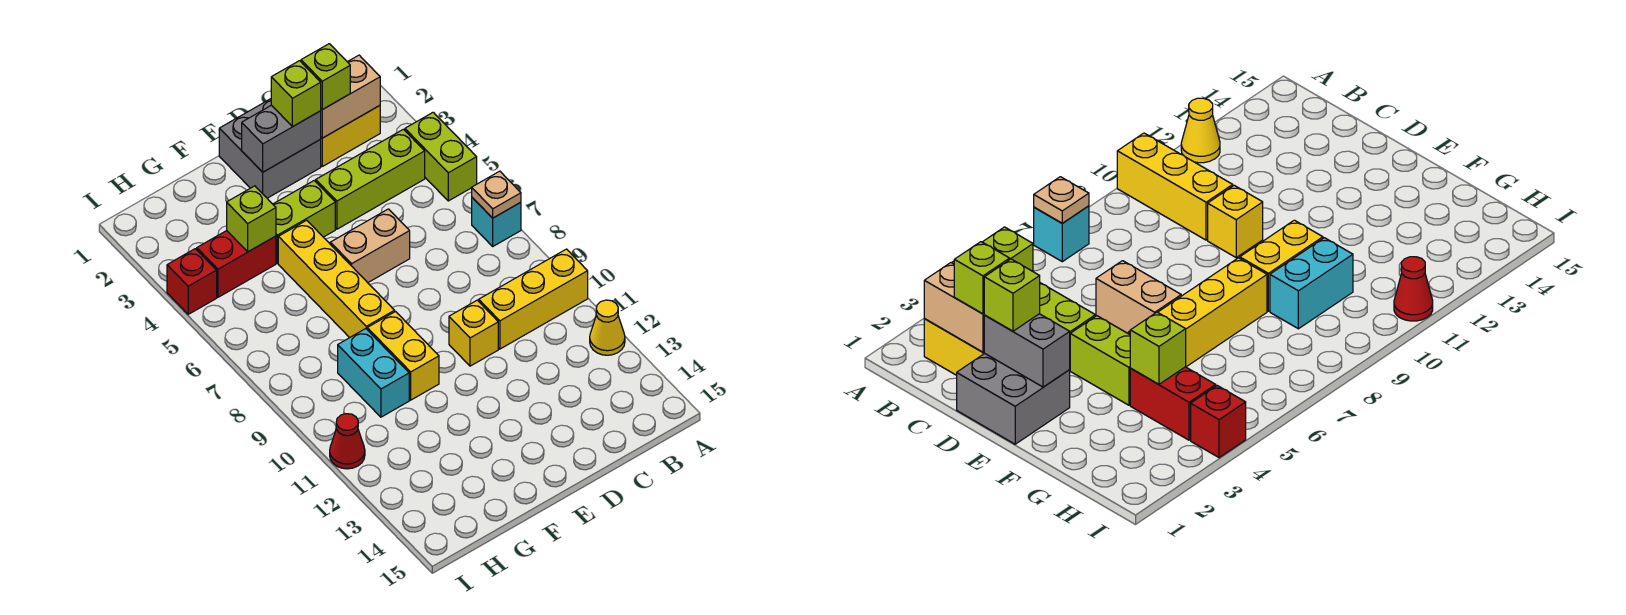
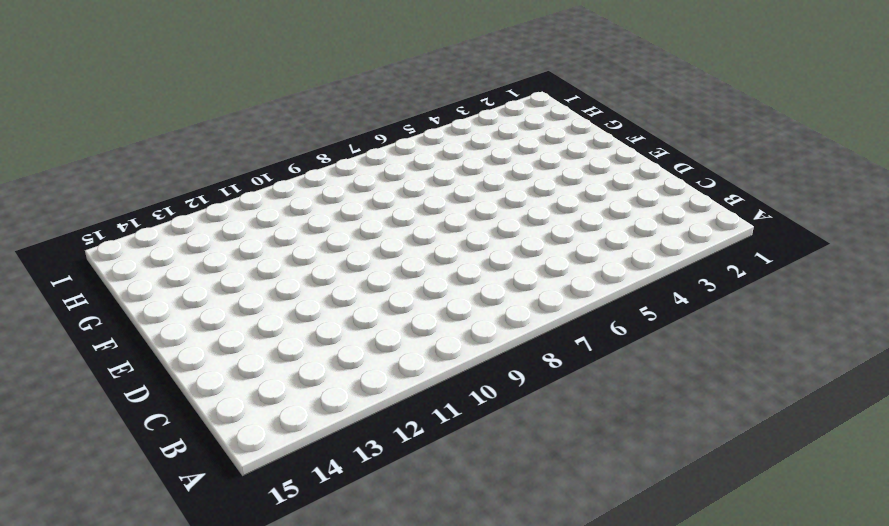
none -> lime 1x2 brick [405,112,477,201]
none -> cyan 1x1 brick [472,198,521,246]
none -> yellow 1x3 brick [479,249,588,349]

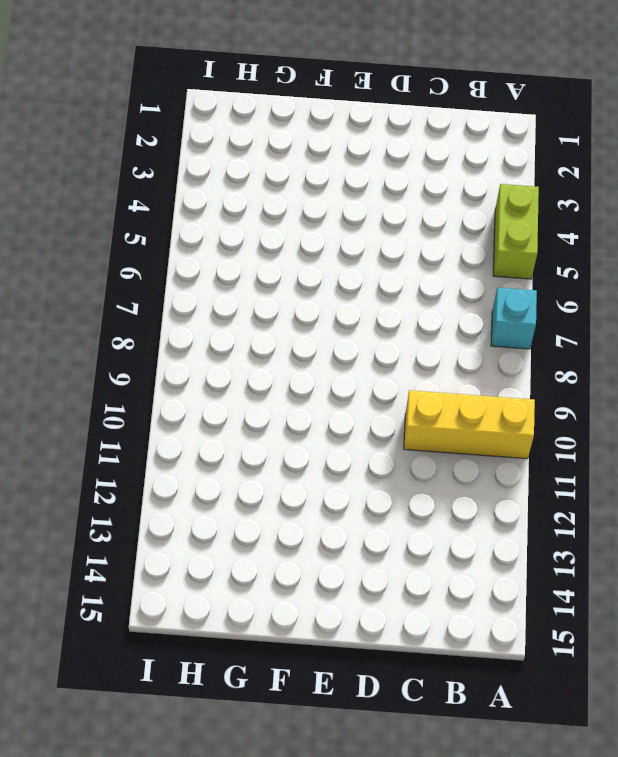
none -> yellow 1x1 cone [590,300,625,355]
none -> yellow 1x2 brick [320,106,380,166]
none -> lime 1x3 brick [316,129,425,229]

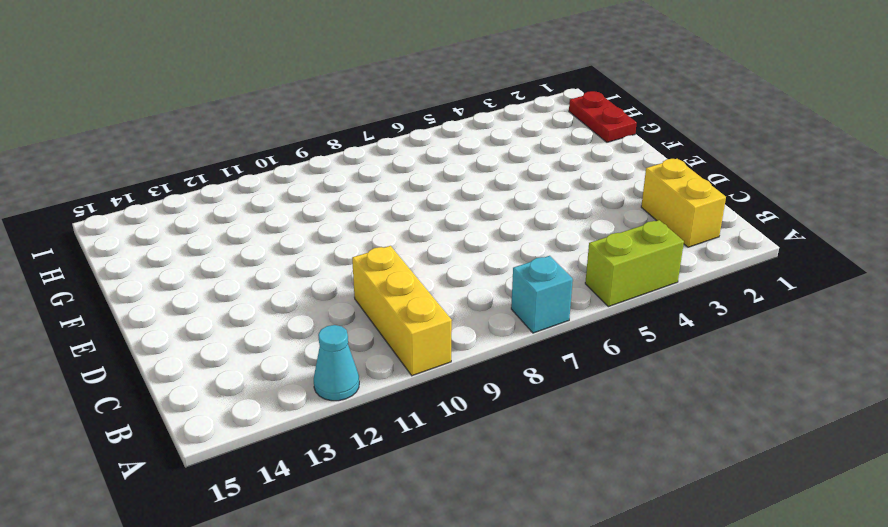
cyan 1x1 cone [314,325,359,401] -> yellow 1x1 cone [590,300,625,355]
red 1x2 plate [569,91,637,142] -> none
none -> lime 1x3 brick [316,129,425,229]
none -> grey 2x2 brick [219,99,321,198]
none -> tan 1x2 brick [330,209,410,283]

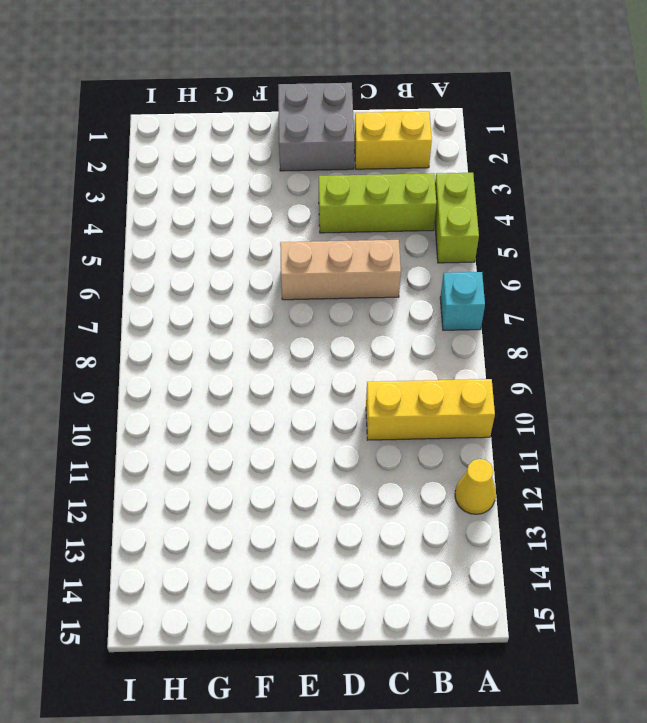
tan 1x3 brick [280,240,401,300] -> tan 1x2 brick [330,209,410,283]
none -> yellow 1x1 brick [449,300,498,366]
none -> lime 1x2 brick [273,181,335,263]
none -> yellow 1x4 brick [278,220,395,338]

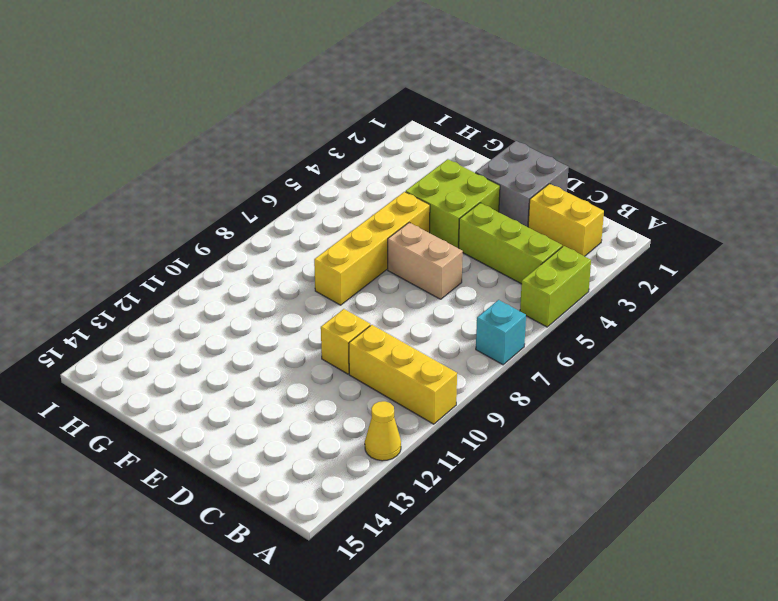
lime 2x2 brick [406,159,500,248] -> lime 1x2 brick [273,181,335,263]
none -> yellow 1x2 brick [367,312,439,400]
none -> red 1x2 brick [197,231,276,297]
none -> cyan 1x2 brick [338,329,409,417]

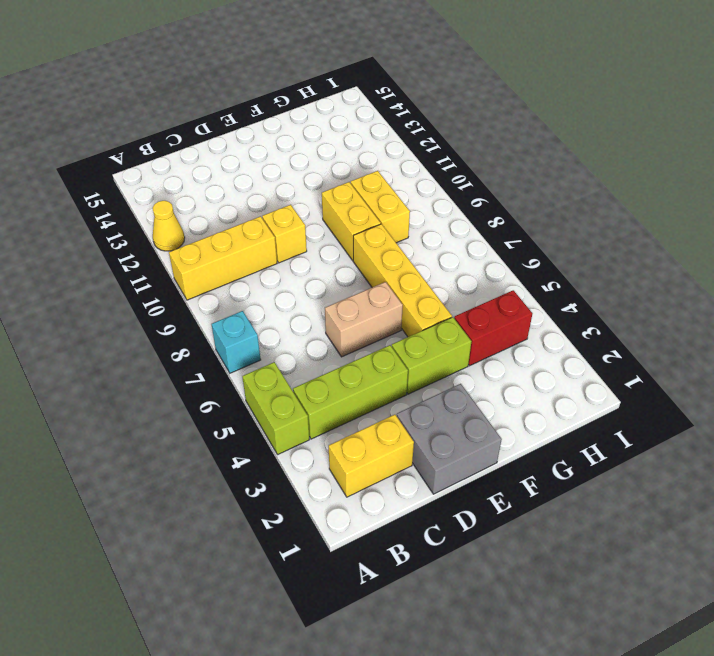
yellow 1x2 brick [351,171,410,243] -> cyan 1x2 brick [338,329,409,417]
none -> red 1x1 brick [167,249,217,314]
none -> red 1x1 cone [330,414,365,469]
none -> tan 1x1 plate [472,171,521,218]

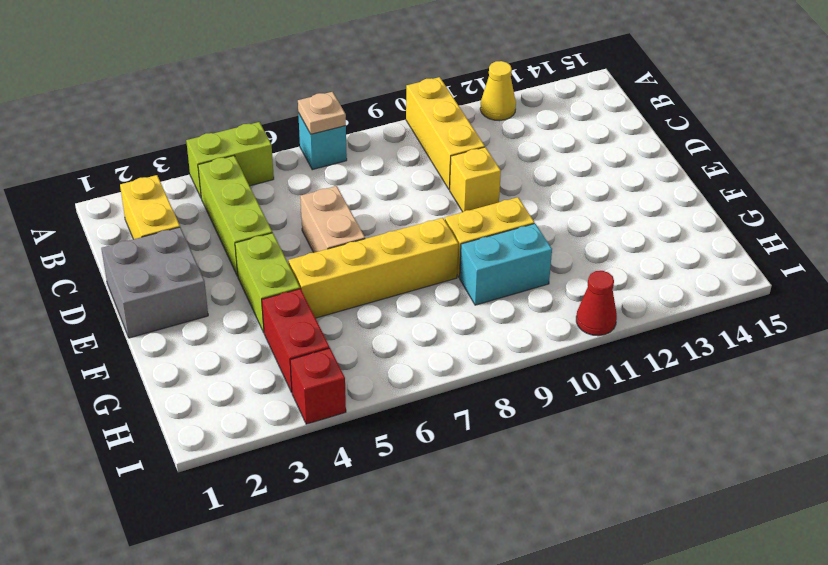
none -> tan 1x2 brick [321,55,380,138]
none -> grey 1x2 brick [242,105,321,172]
none -> lime 1x1 brick [227,186,276,252]

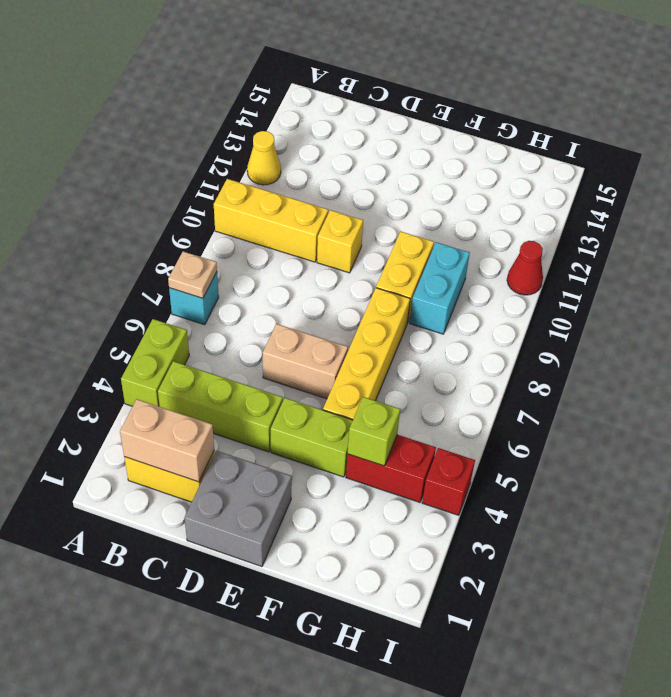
none -> grey 1x2 brick [242,105,321,172]
none -> lime 1x1 brick [301,44,350,110]
none -> lime 1x1 brick [271,61,321,127]

